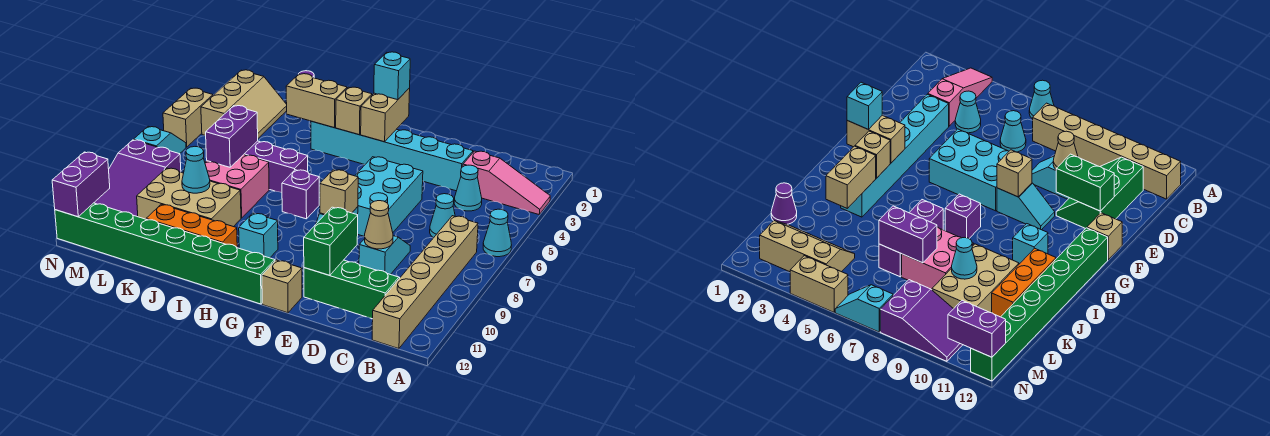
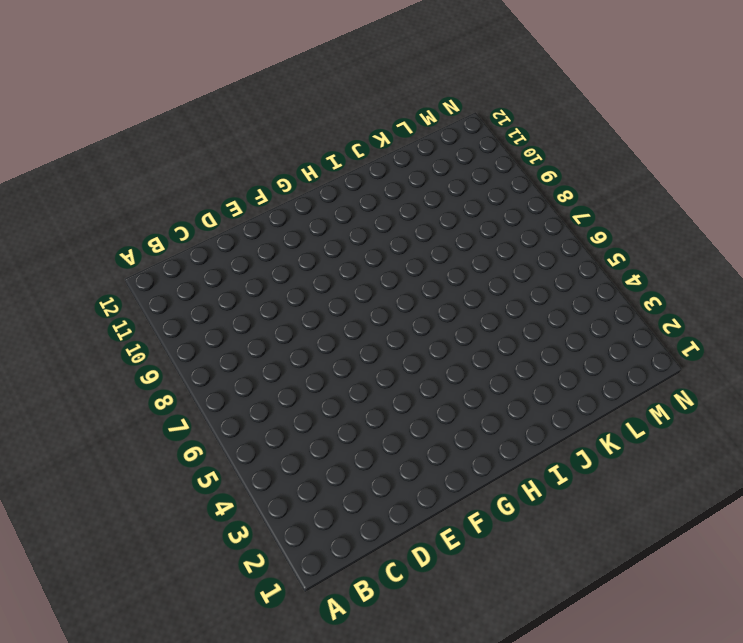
none -> pink 1x3 slope [463,151,550,214]
none -> cyan 1x1 cone [483,209,511,257]
none -> tan 1x6 brick [372,216,478,349]
none -> cyan 1x1 cone [454,165,482,211]

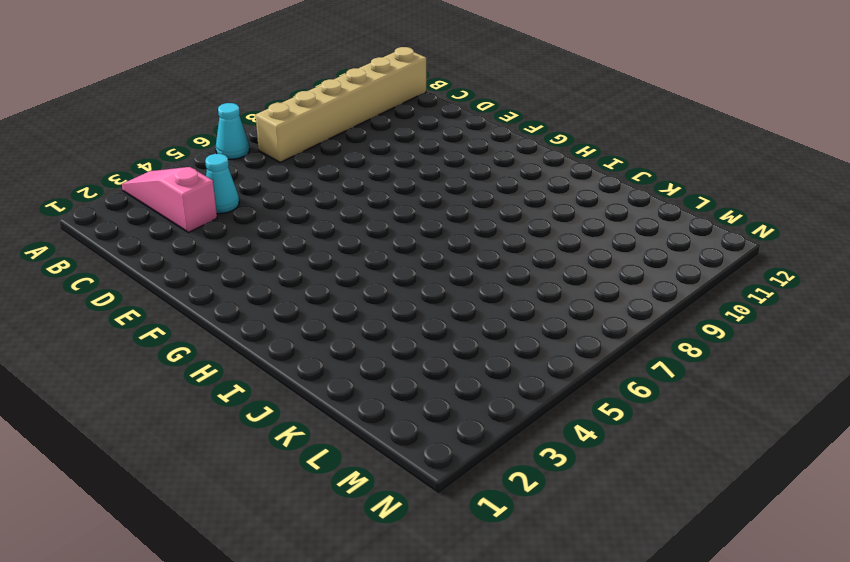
none -> cyan 1x1 cone [430,194,455,238]
none -> green 2x3 slope [304,260,400,319]
none -> cyan 1x6 brick [311,121,473,191]
none -> cyan 1x2 slope [359,236,410,275]

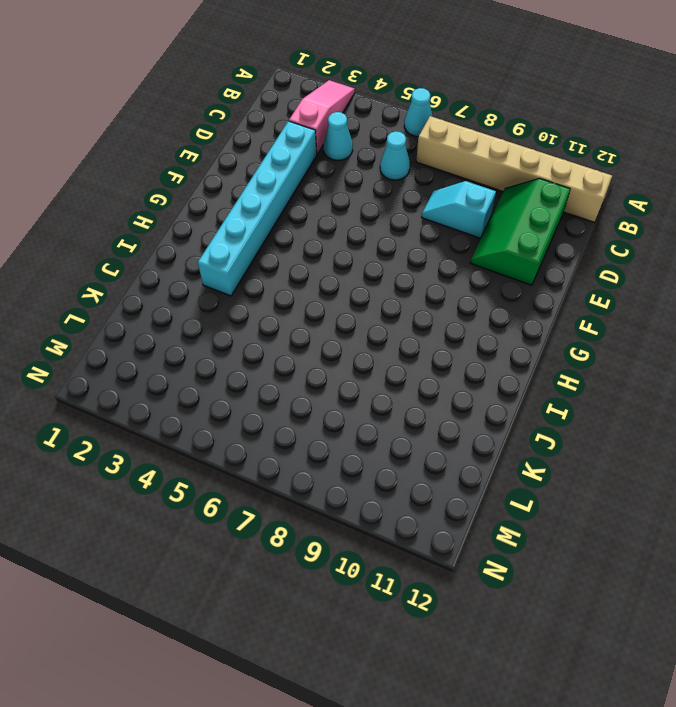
none -> cyan 2x3 brick [355,157,423,237]
none -> cyan 1x2 slope [997,183,1055,230]
none -> tan 1x1 brick [262,260,302,313]
none -> green 1x8 brick [55,203,275,304]

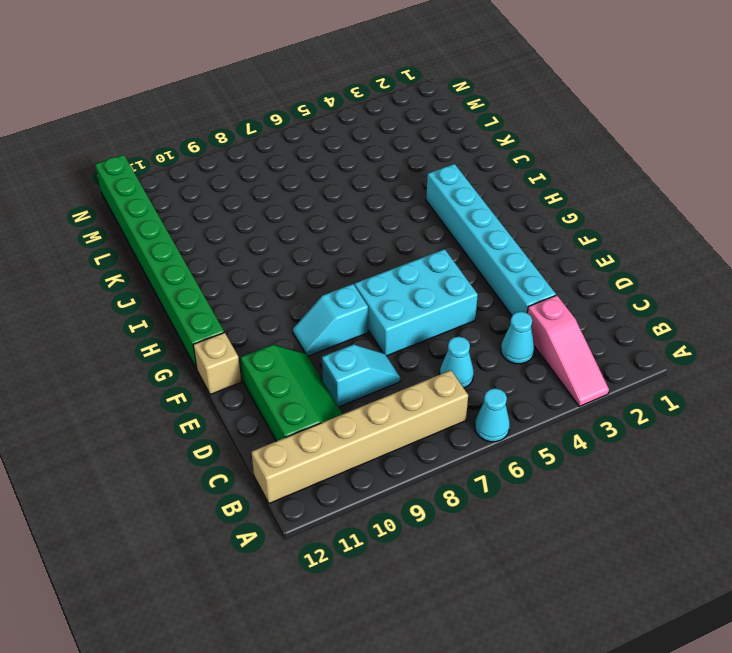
none -> purple 1x1 brick [282,170,319,219]
none -> cyan 1x1 brick [239,213,278,258]
none -> purple 1x3 brick [244,141,308,193]
none -> orange 1x3 brick [146,204,237,248]

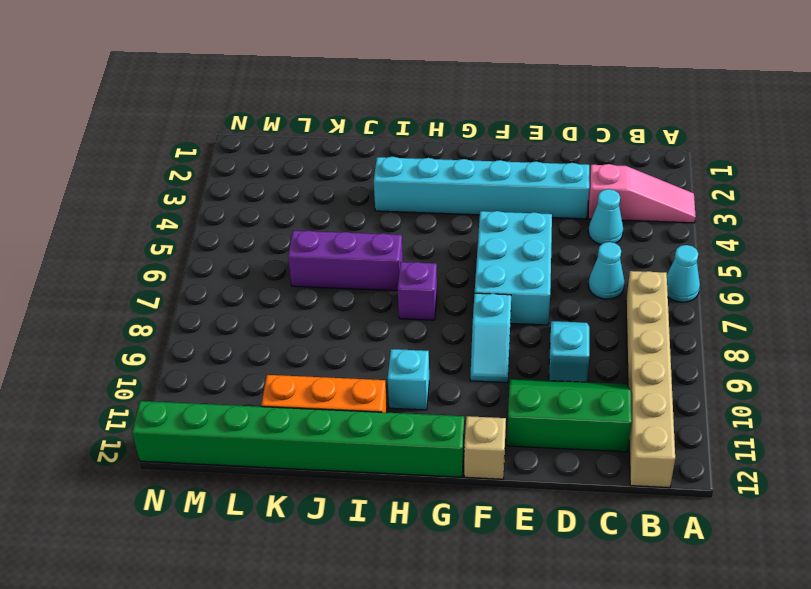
none -> pink 2x2 brick [205,155,269,218]
none -> tan 2x3 brick [137,168,241,227]
none -> purple 1x1 cone [771,183,797,224]
none -> tan 2x3 slope [201,70,287,138]

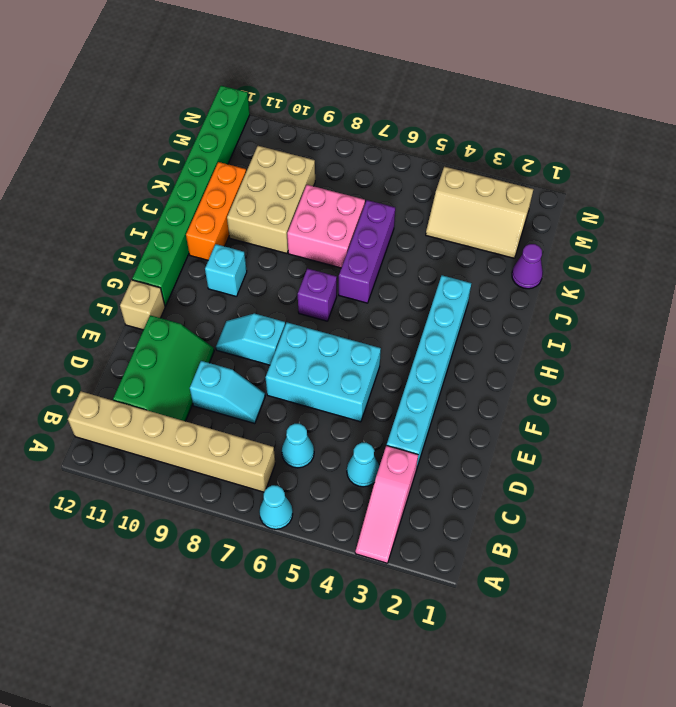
none -> purple 2x3 slope [94,140,181,217]
none -> tan 1x2 brick [163,88,213,147]
none -> cyan 1x2 slope [134,126,186,154]
none -> tan 1x1 cone [365,201,393,249]

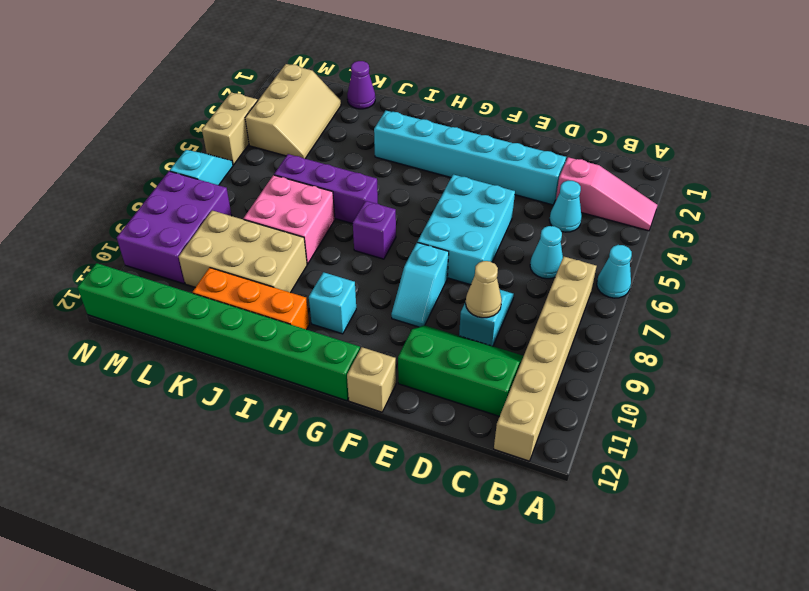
purple 2x3 brick [117,171,232,284] -> purple 2x3 slope [94,140,181,217]
none -> green 1x2 brick [304,207,358,275]
none -> tan 1x1 brick [320,170,358,214]
none -> tan 1x2 brick [361,88,410,142]
none -> tan 1x1 brick [336,87,372,135]

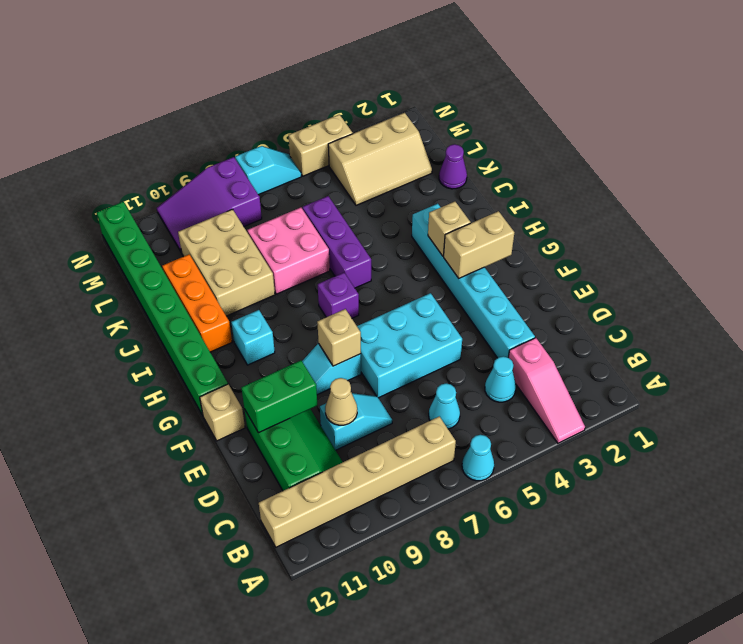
none -> tan 1x2 brick [286,74,347,128]
none -> purple 1x2 brick [206,106,258,167]
none -> cyan 1x1 cone [182,147,210,193]
none -> purple 1x2 brick [52,152,110,217]

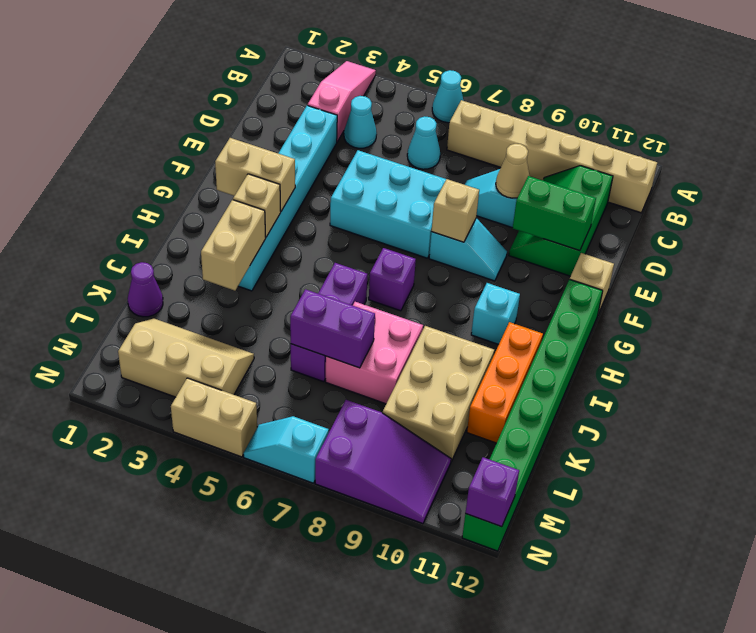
purple 1x1 brick [465,457,519,527] -> purple 1x2 brick [52,152,110,217]
none -> cyan 1x1 cone [182,147,210,193]
none -> cyan 1x1 brick [374,52,410,100]

